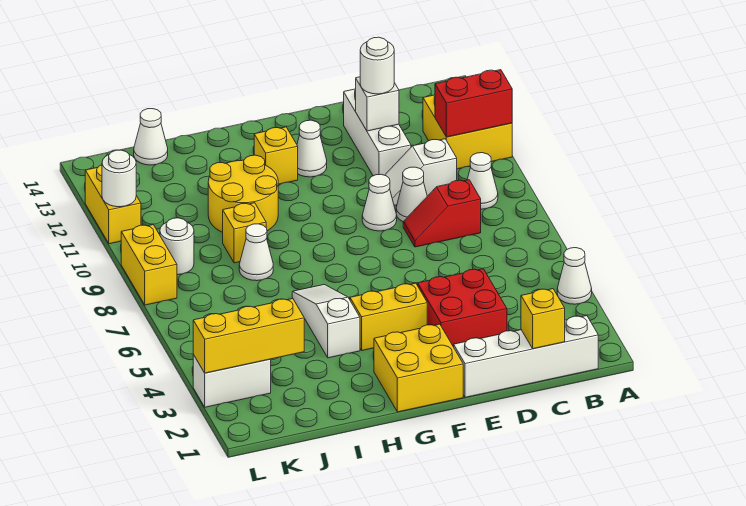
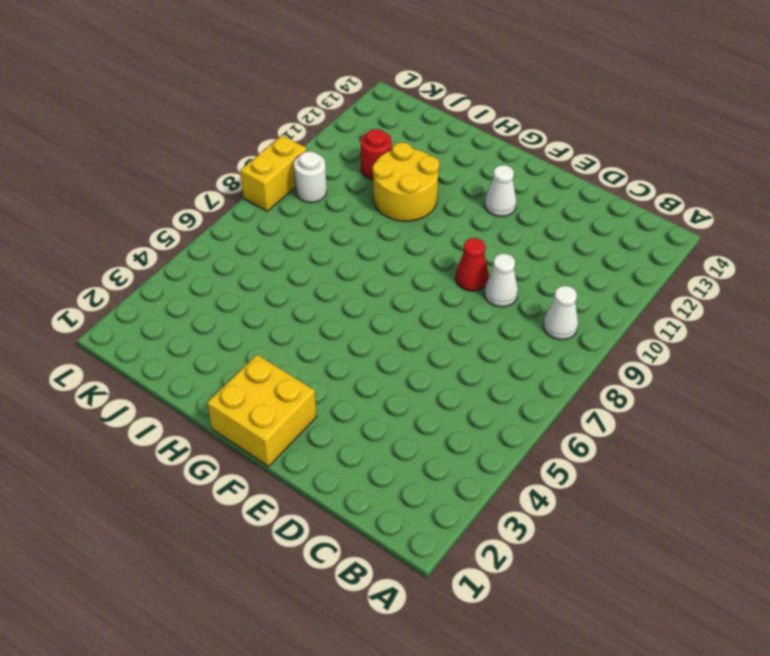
red 1x1 cone [456,238,489,291] -> white 1x1 cone [362,174,397,231]
red 1x1 round brick [361,129,392,180] -> none
none -> white 1x1 cone [557,248,592,304]
none -> yellow 2x2 brick [423,95,512,169]
none -> white 1x4 brick [454,316,598,397]

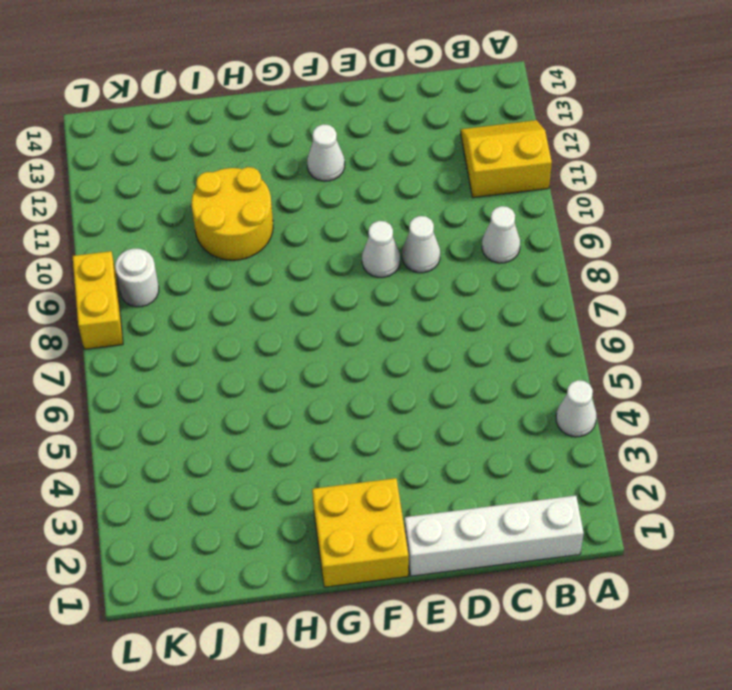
yellow 2x2 slope [461,120,552,198] -> yellow 2x2 brick [423,95,512,169]
none -> red 1x2 slope [403,180,481,247]
none -> white 1x2 slope [385,139,457,205]
none -> red 2x2 brick [418,269,507,347]

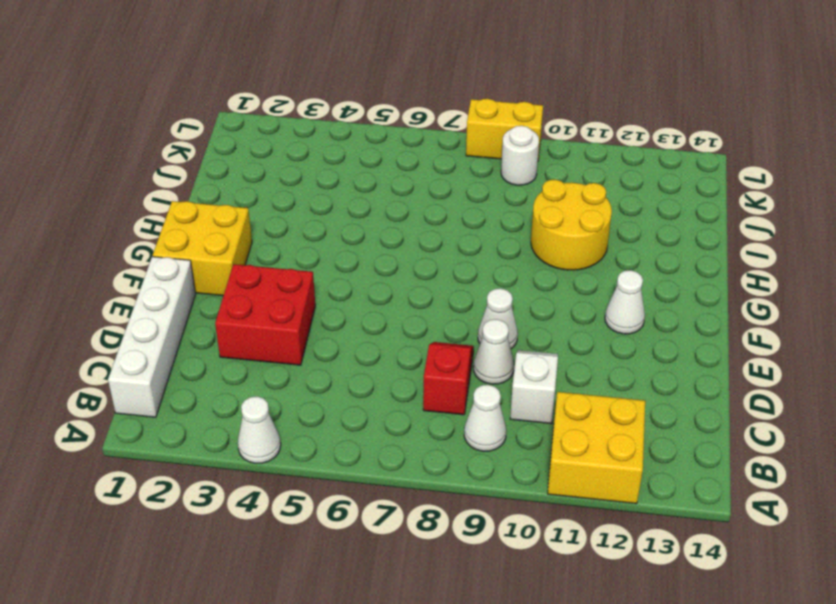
none -> white 1x3 brick [344,89,411,176]
none -> yellow 1x2 brick [350,283,427,350]
none -> yellow 1x1 brick [254,127,298,184]

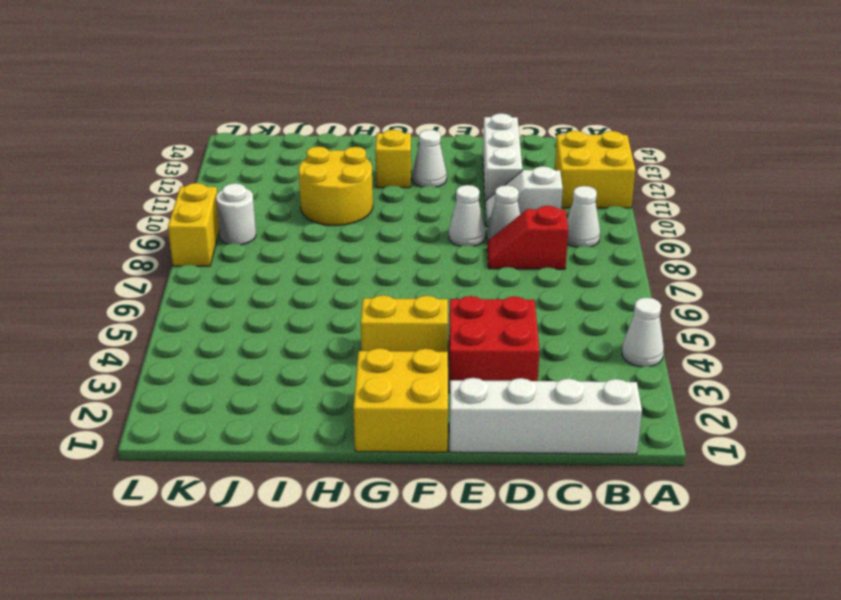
none -> white 1x3 slope [292,285,360,358]
none -> white 1x1 cone [239,224,273,281]
none -> yellow 1x1 brick [223,203,266,263]

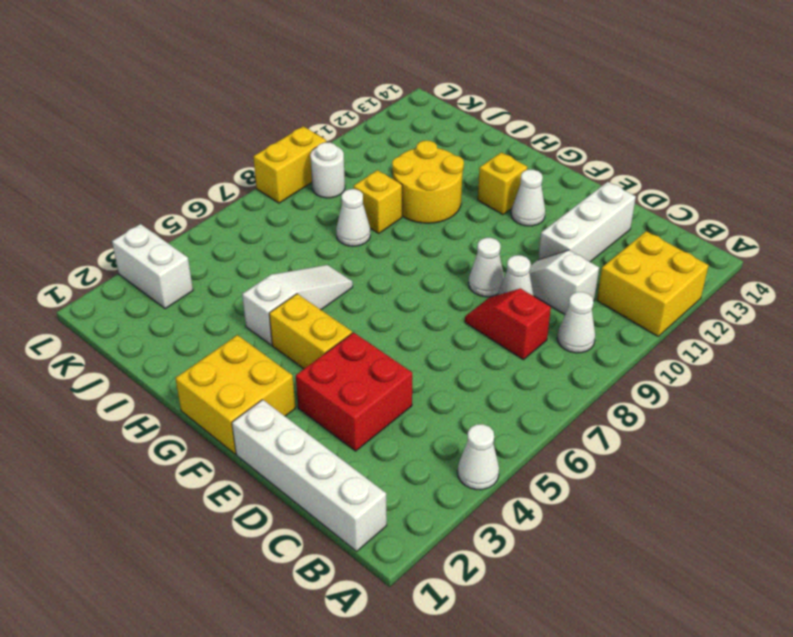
none -> white 1x1 cone [134,109,168,165]
none -> yellow 1x2 brick [85,165,141,244]
none -> red 1x2 brick [435,70,512,137]

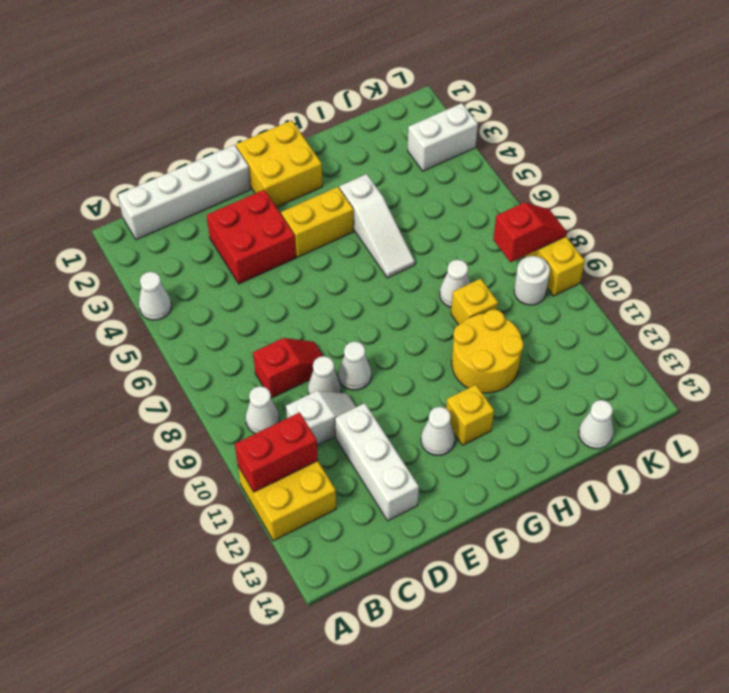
red 1x2 slope [493,202,567,262] -> none
none -> yellow 1x2 brick [85,165,141,244]
none -> yellow 1x1 brick [521,289,565,349]
none -> white 1x1 brick [356,77,399,131]

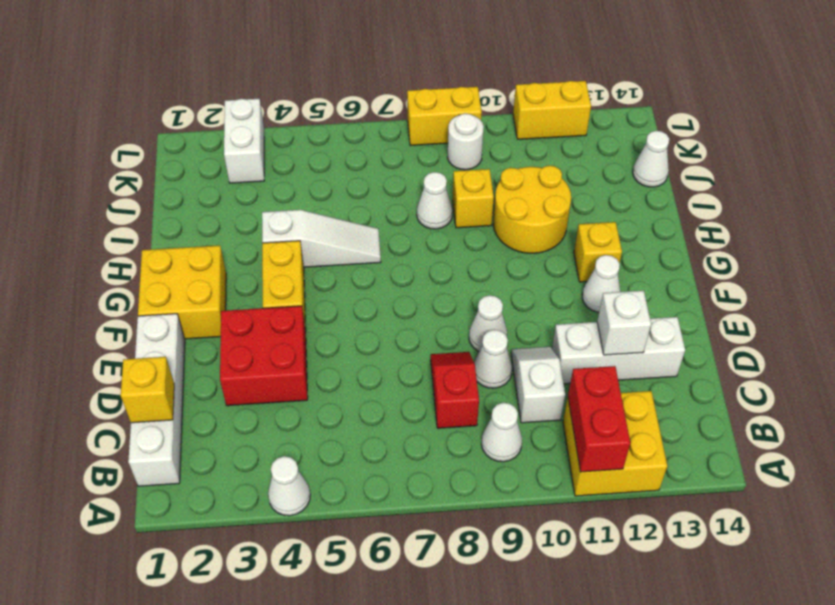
none -> yellow 1x3 brick [193,299,304,373]
none -> white 1x1 round brick [102,150,136,207]
none -> white 1x1 round brick [360,37,394,94]

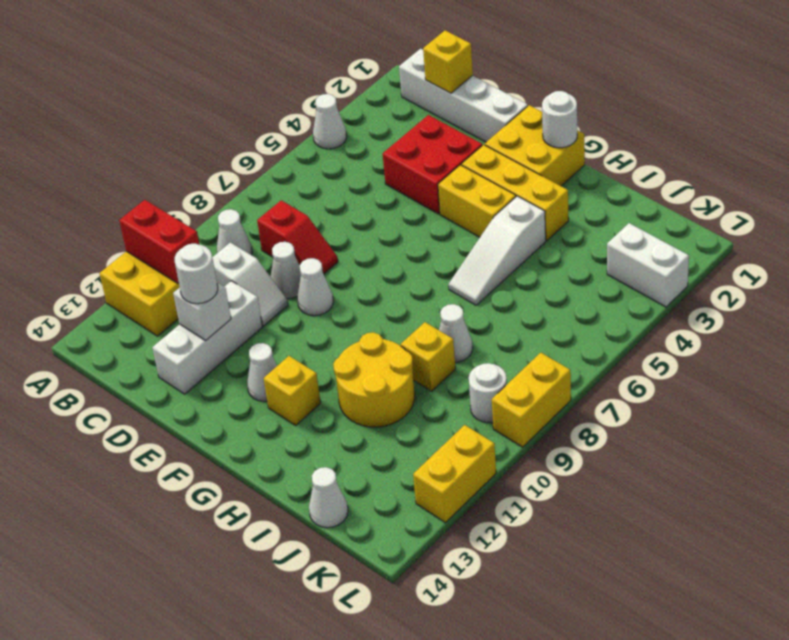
yellow 1x3 brick [461,145,569,241] -> yellow 1x3 brick moved to [193,299,304,373]
white 1x1 round brick [542,91,577,148] -> white 1x1 round brick moved to [102,150,136,207]

